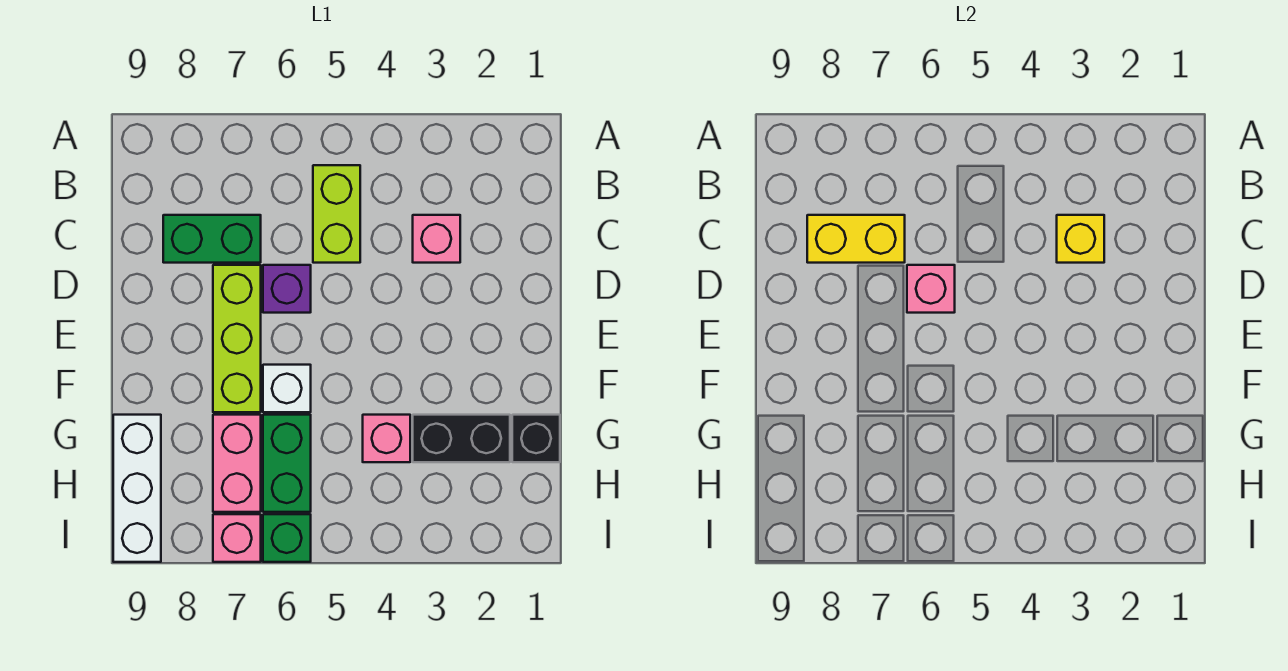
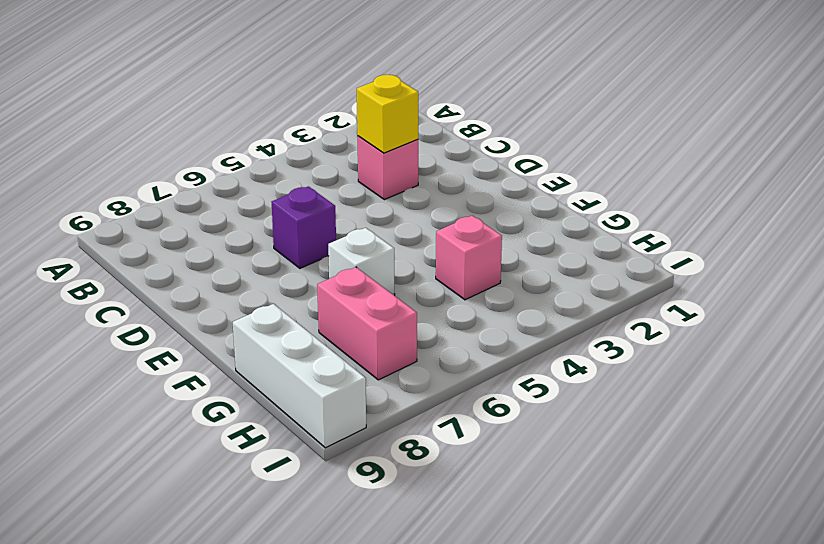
none -> lime 1x2 brick [313,165,360,263]
none -> green 1x2 brick [163,215,261,263]
none -> lime 1x3 brick [213,265,261,412]

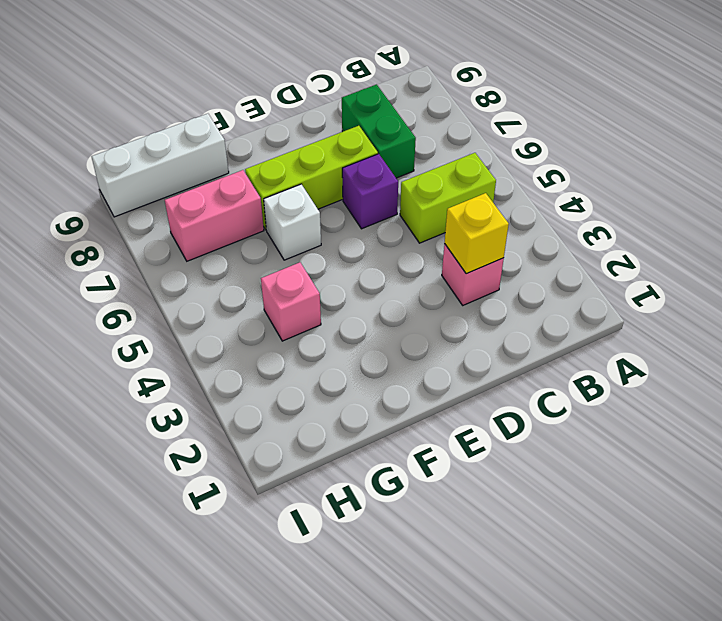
none -> black 1x1 brick [512,415,560,462]
none -> black 1x2 brick [413,415,510,462]
none -> green 1x2 brick [263,415,311,512]

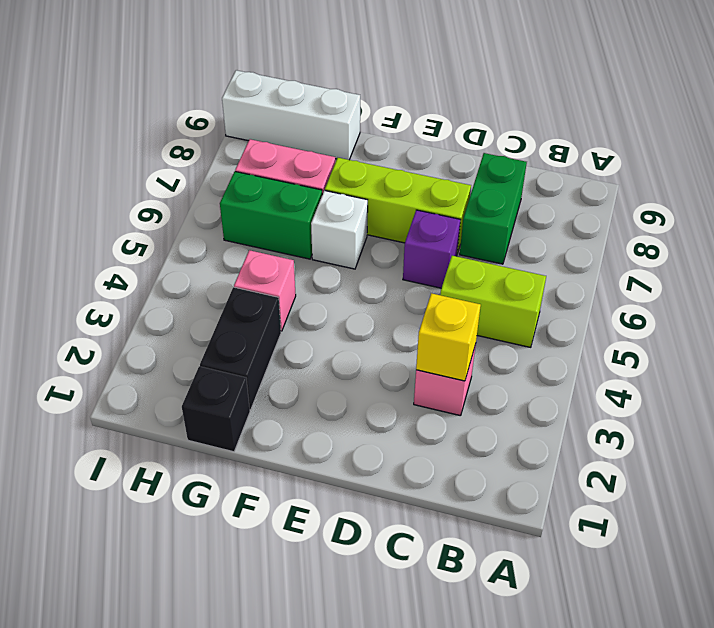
none -> green 1x1 brick [263,514,311,562]
none -> pink 1x1 brick [213,514,261,562]
none -> yellow 1x2 brick [807,215,905,263]

